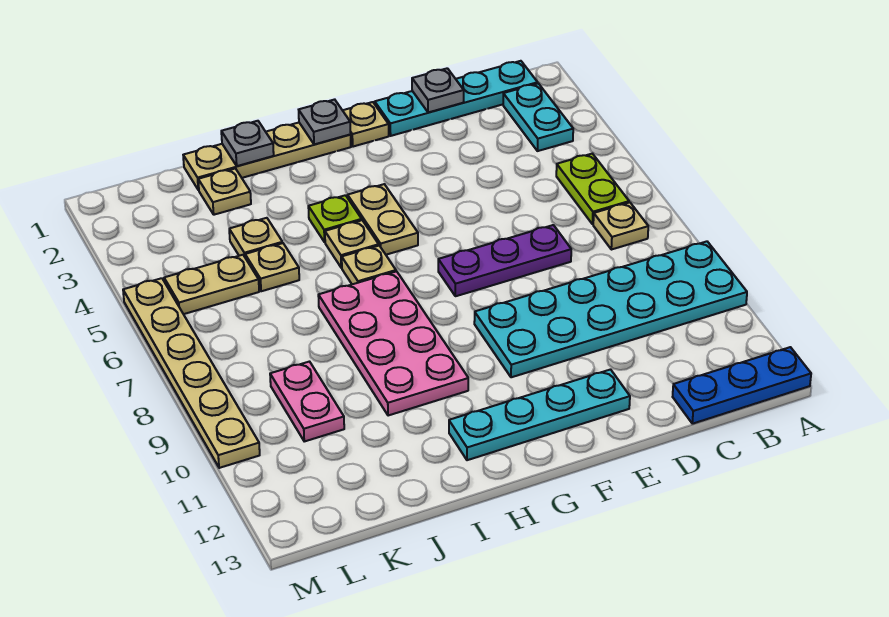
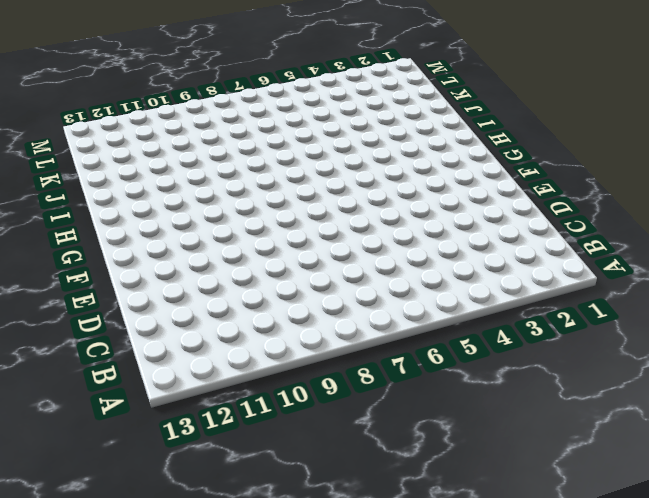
none -> cyan 2x6 plate [474,241,747,377]
none -> blue 1x3 plate [673,347,811,424]
none -> cyan 1x4 plate [375,61,538,136]

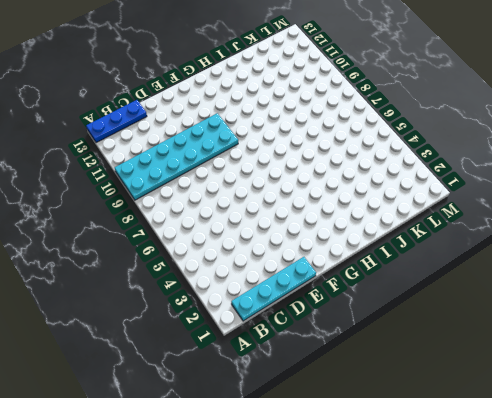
none -> cyan 1x2 plate [503,83,573,151]
none -> lime 1x2 plate [556,154,629,224]
none -> tan 1x1 plate [593,202,648,250]

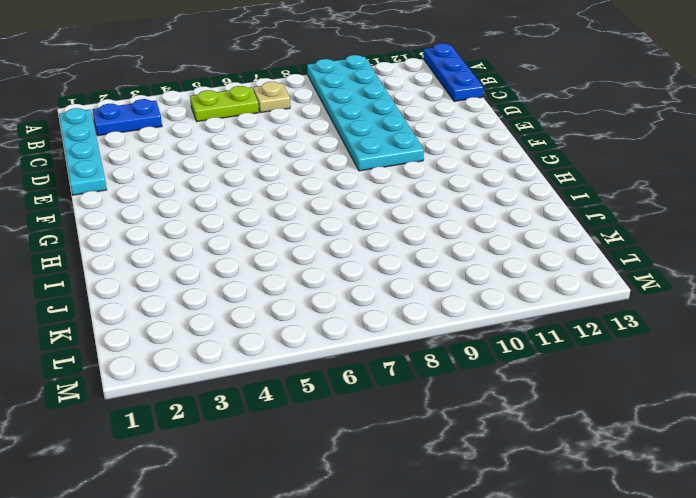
blue 1x2 plate [92,99,162,136] -> cyan 1x2 plate [503,83,573,151]
none -> purple 1x3 plate [438,225,571,296]
none -> cyan 1x4 plate [449,370,630,460]
none -> tan 1x1 plate [343,102,389,147]

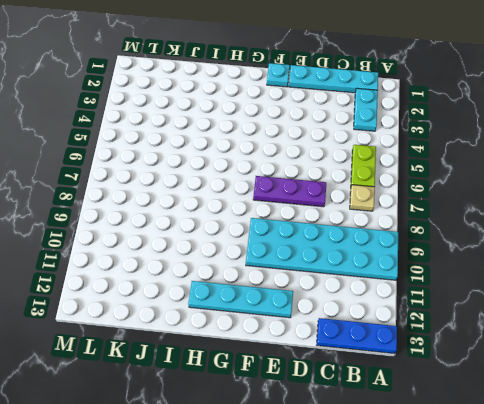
cyan 1x1 plate [267,63,290,87] -> tan 1x1 plate [343,102,389,147]
none -> tan 1x4 plate [183,123,351,190]
none -> tan 1x2 plate [348,184,418,255]
none -> lime 1x1 plate [308,195,362,242]

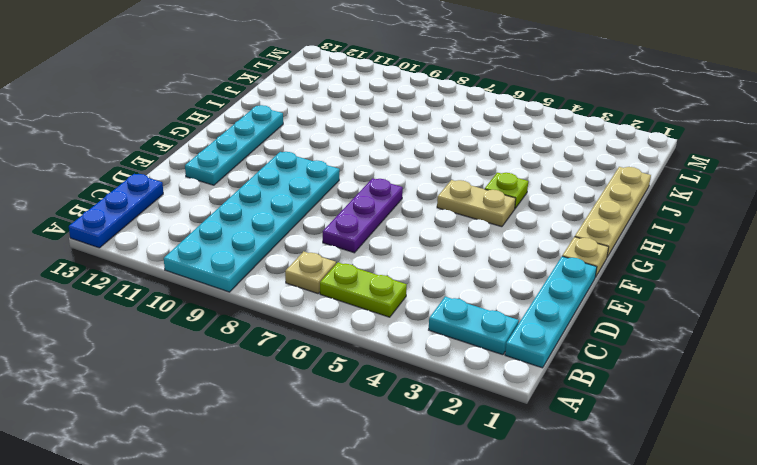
none -> tan 1x1 plate [325,220,379,268]
none -> tan 1x1 plate [342,246,396,284]
none -> pink 2x4 plate [318,271,468,416]

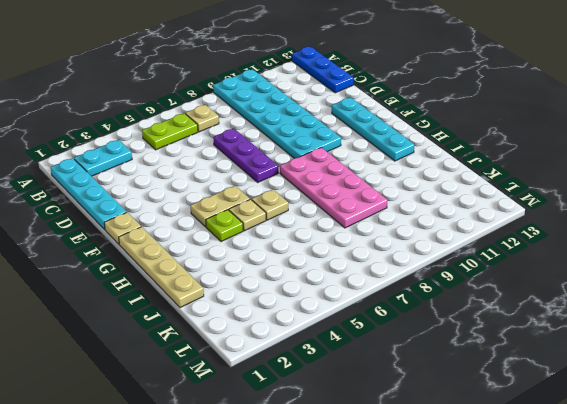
pink 2x4 plate [280,147,387,228] -> pink 2x4 plate turned to [318,271,468,416]
none -> tan 1x1 plate [198,168,251,215]
none -> tan 1x1 plate [229,218,282,257]
none -> tan 1x1 plate [245,243,299,291]

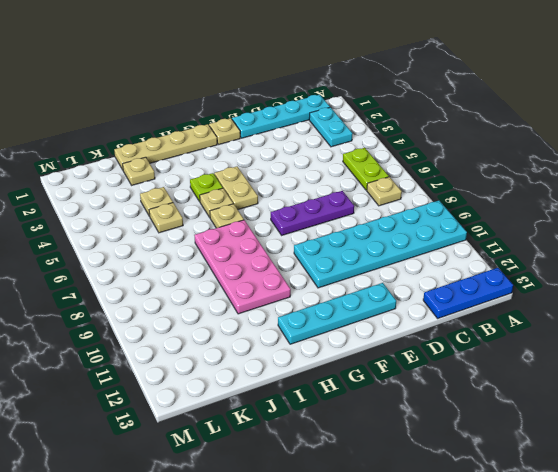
none -> tan 1x2 plate [164,255,259,314]
none -> pink 1x2 plate [270,362,344,441]
none -> tan 1x6 plate [123,278,260,468]

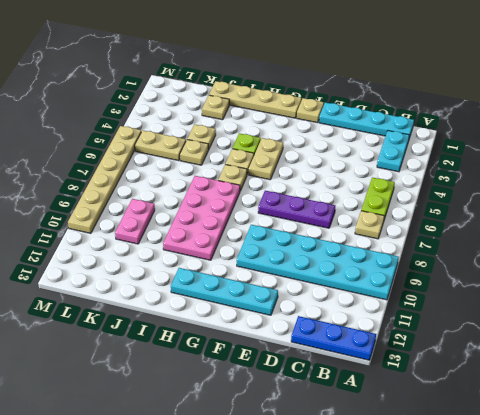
none -> grey 1x1 plate [412,68,464,112]
none -> grey 1x1 plate [299,99,351,144]
none -> grey 1x1 plate [221,121,274,166]

